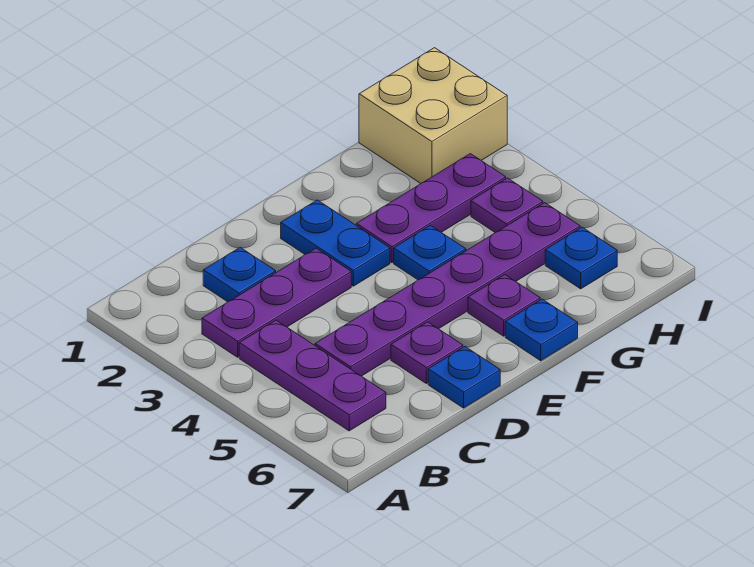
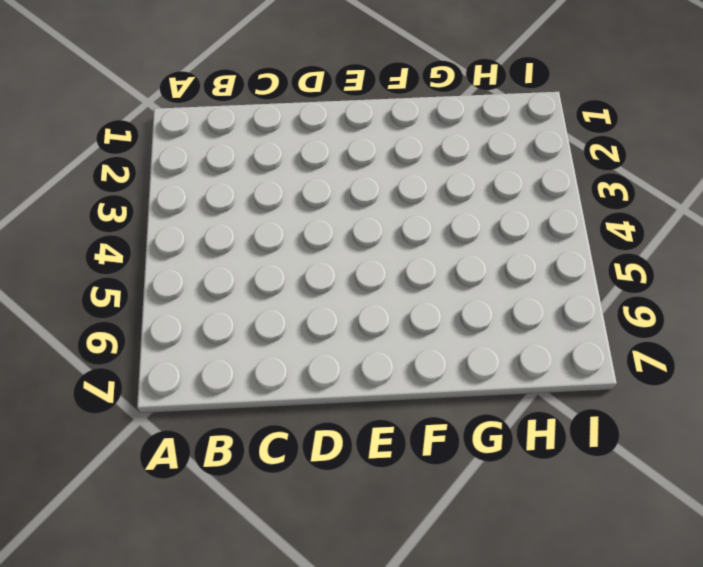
none -> purple 1x3 plate [202,248,351,357]
none -> purple 1x3 plate [239,320,386,431]
none -> blue 1x1 plate [203,248,276,302]

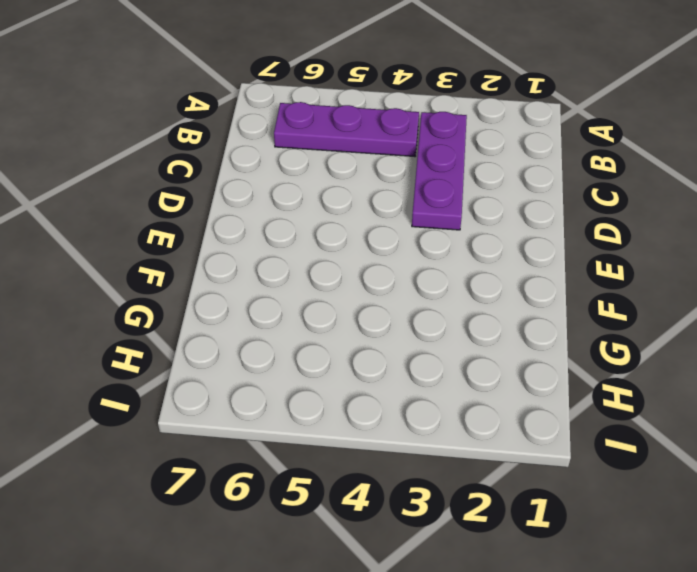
none -> blue 1x1 plate [203,248,276,302]
none -> purple 1x6 plate [315,203,580,376]
none -> purple 1x1 plate [391,322,463,383]

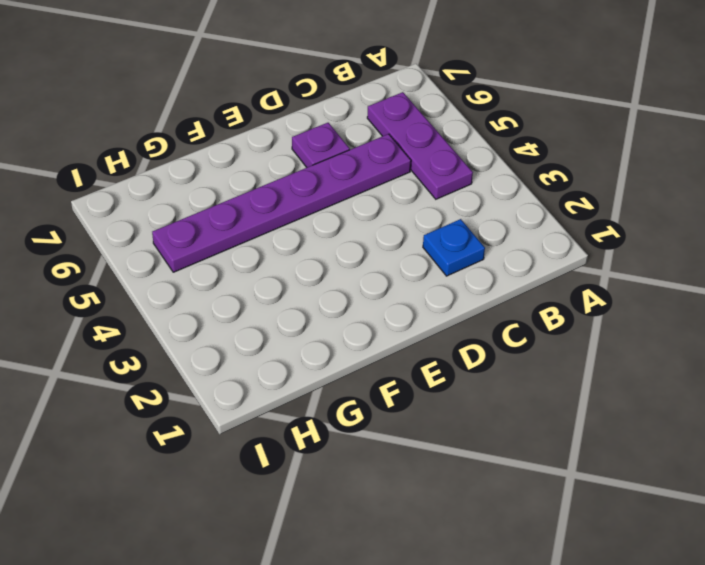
none -> purple 1x3 plate [202,248,351,357]
none -> blue 1x1 plate [428,347,500,408]
none -> blue 1x2 plate [281,200,390,286]

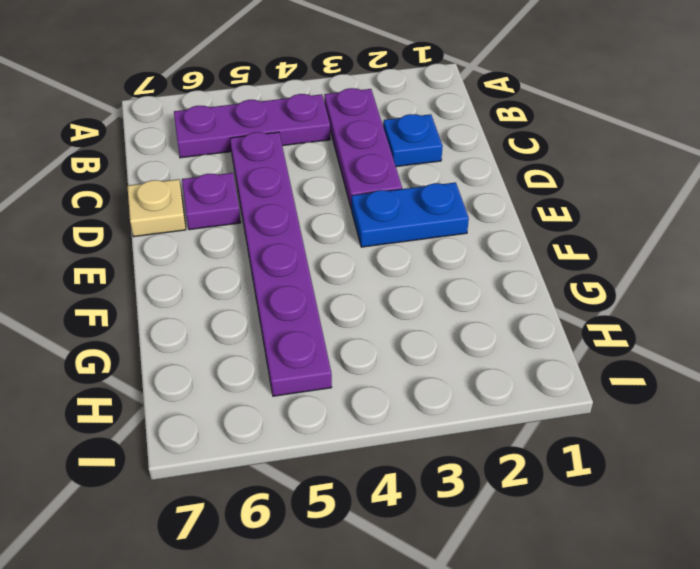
tan 1x1 plate [127,179,186,237] -> blue 1x1 plate [428,347,500,408]
none -> purple 1x3 plate [356,154,506,263]
none -> blue 1x1 plate [394,225,466,280]
none -> purple 1x1 plate [468,275,540,336]

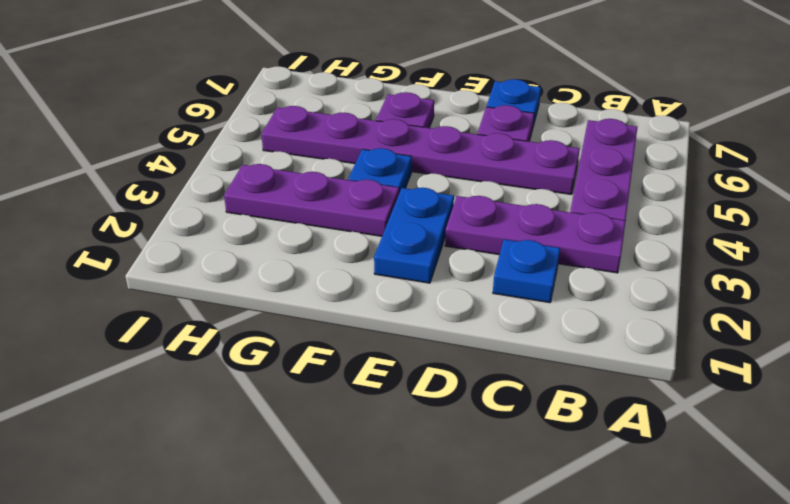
none -> blue 1x1 plate [505,299,578,361]
none -> tan 2x2 brick [359,48,507,184]
none -> purple 1x1 plate [471,178,543,233]

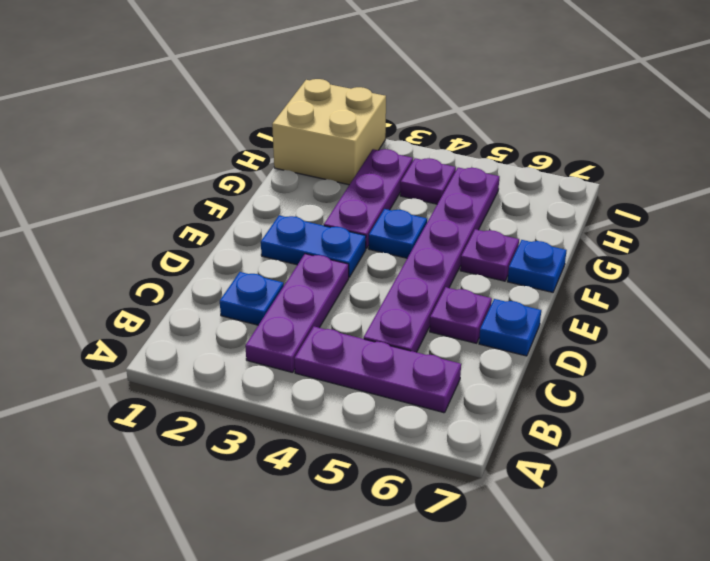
none -> blue 1x1 plate [545,227,617,289]

